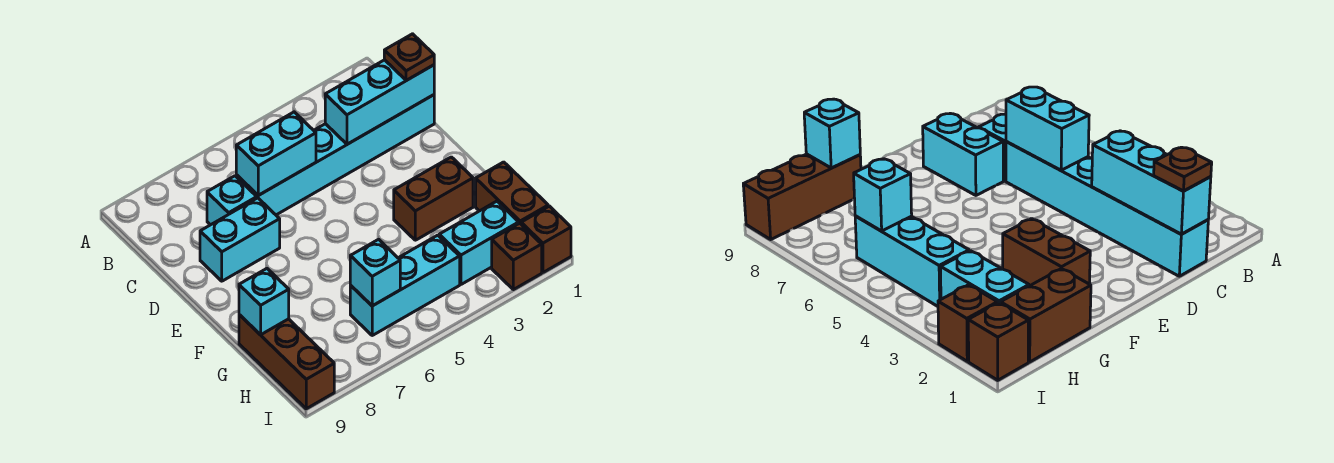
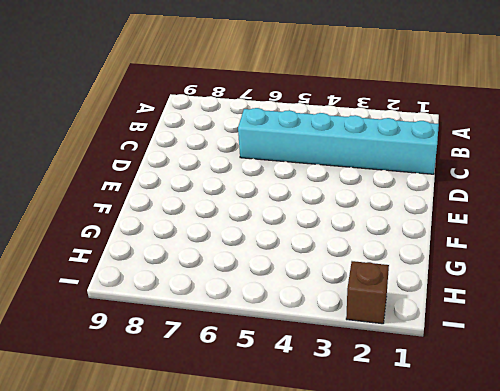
none -> cyan 1x1 brick [207,176,257,225]
none -> cyan 1x2 brick [200,198,280,281]
none -> brown 1x2 brick [394,157,473,240]

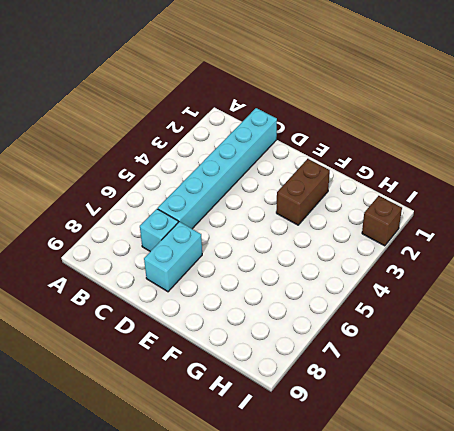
none -> brown 1x2 brick [476,162,548,224]
none -> brown 1x3 brick [239,315,334,409]
none -> cyan 1x2 brick [439,201,519,284]

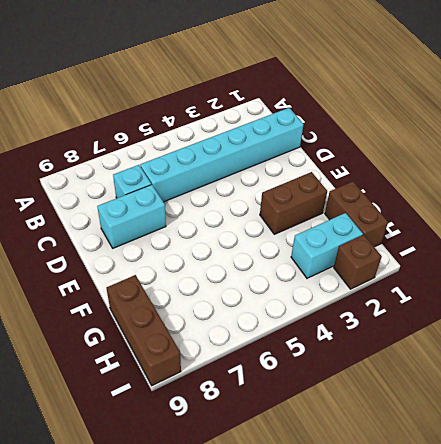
none -> cyan 1x3 brick [350,235,460,335]
none -> brown 1x1 brick [521,206,571,272]
none -> cyan 1x3 brick [325,60,434,144]

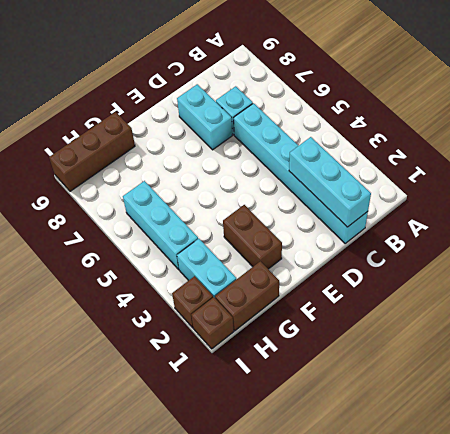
none -> cyan 1x2 brick [236,112,316,195]
none -> cyan 1x1 brick [239,268,289,335]
none -> cyan 1x1 brick [350,239,400,306]

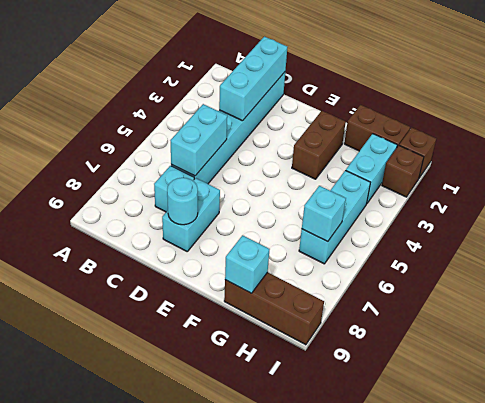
cyan 1x1 round brick [167,178,198,225] -> none
none -> brown 1x1 plate [384,34,434,81]

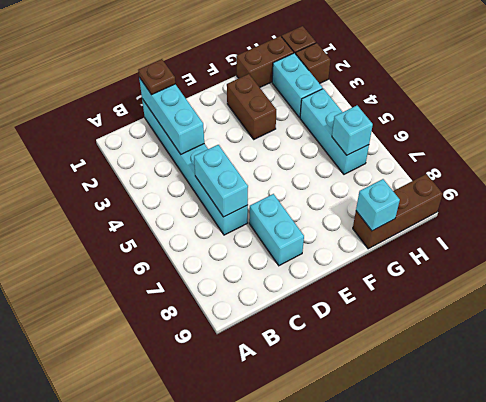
none -> cyan 1x1 brick [207,176,257,225]

